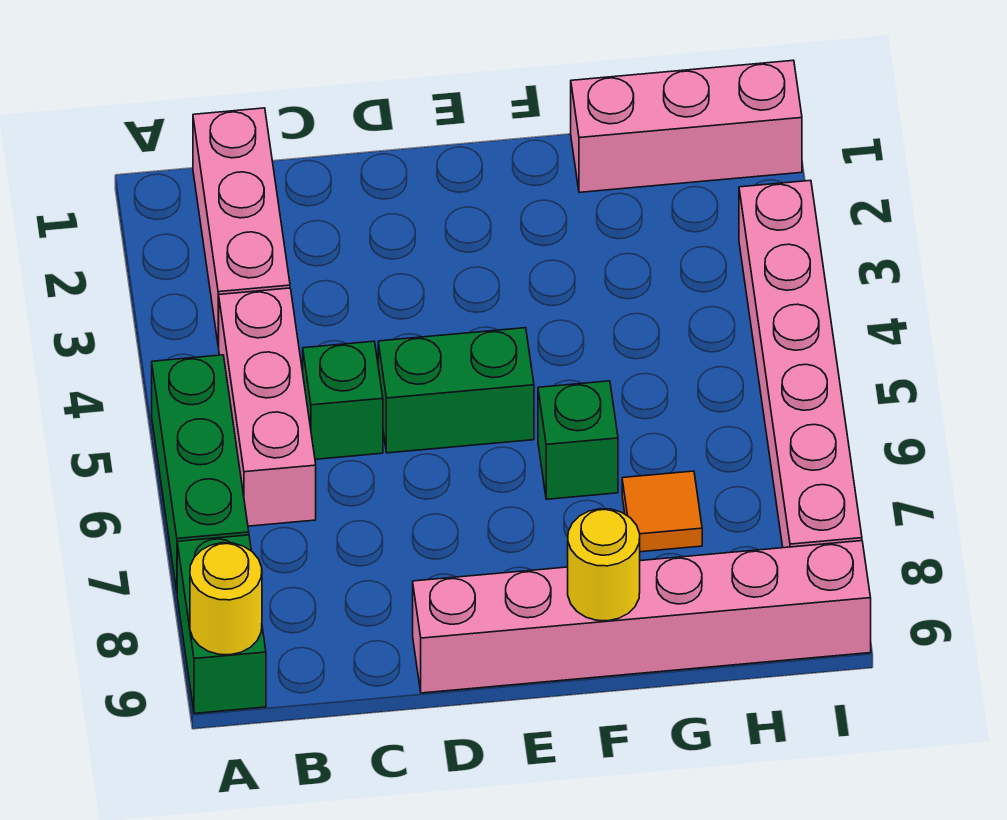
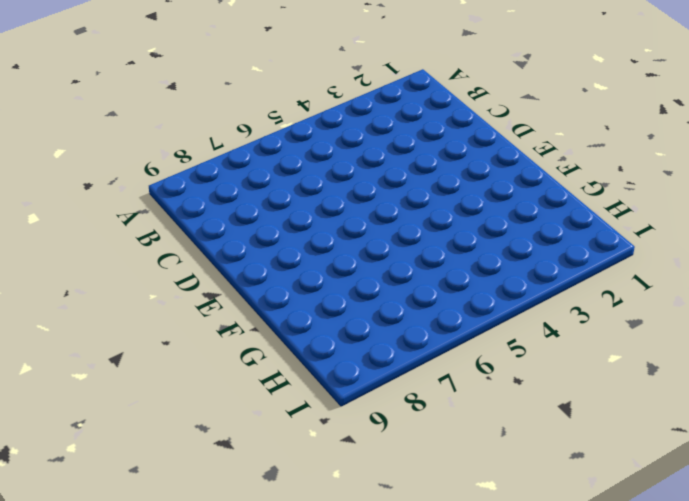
none -> green 1x3 brick [152,355,249,591]
none -> green 1x2 brick [177,535,266,713]
none -> pink 1x3 brick [193,108,290,346]

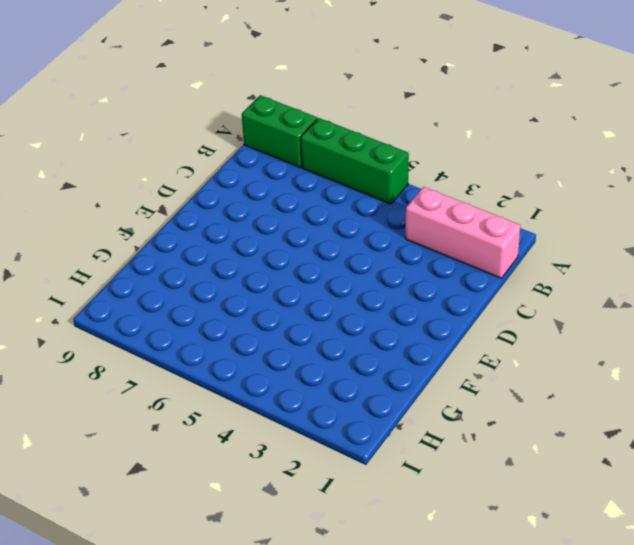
none -> pink 1x3 brick [218,288,316,526]
none -> green 1x1 brick [303,341,383,459]
none -> green 1x2 brick [378,328,534,453]

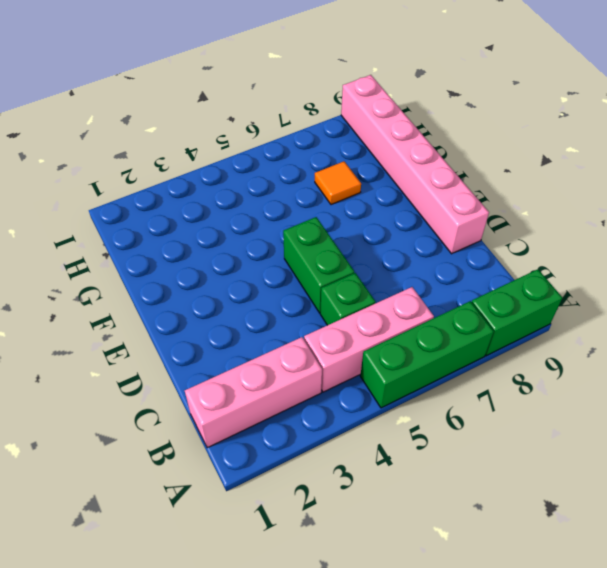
none -> green 1x1 brick [538,381,618,499]
none -> pink 1x3 brick [571,60,802,192]
none -> pink 1x6 brick [739,180,862,548]

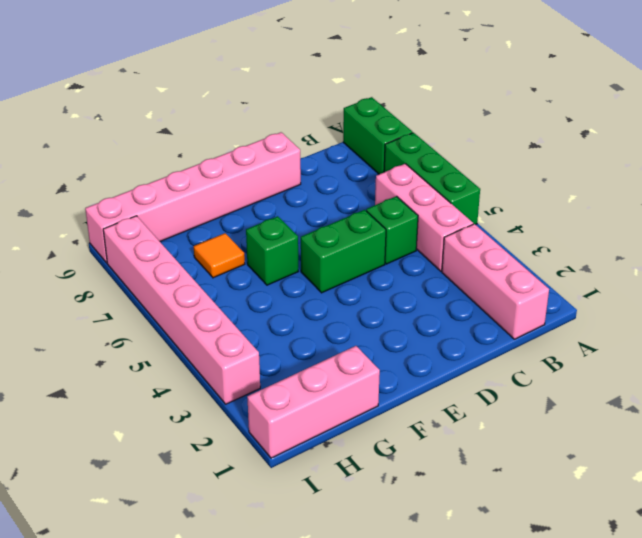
none -> yellow 1x1 round brick [190,543,262,655]
none -> yellow 1x1 round brick [568,509,640,621]

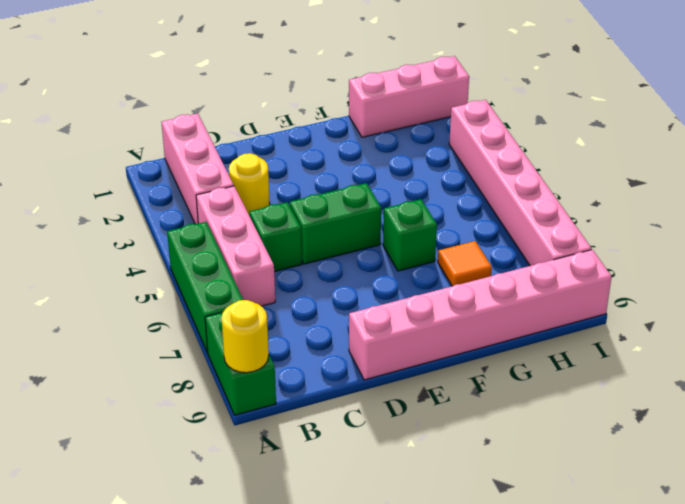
yellow 1x1 round brick [229,153,270,214] -> yellow 1x1 round brick moved to [568,509,640,621]

